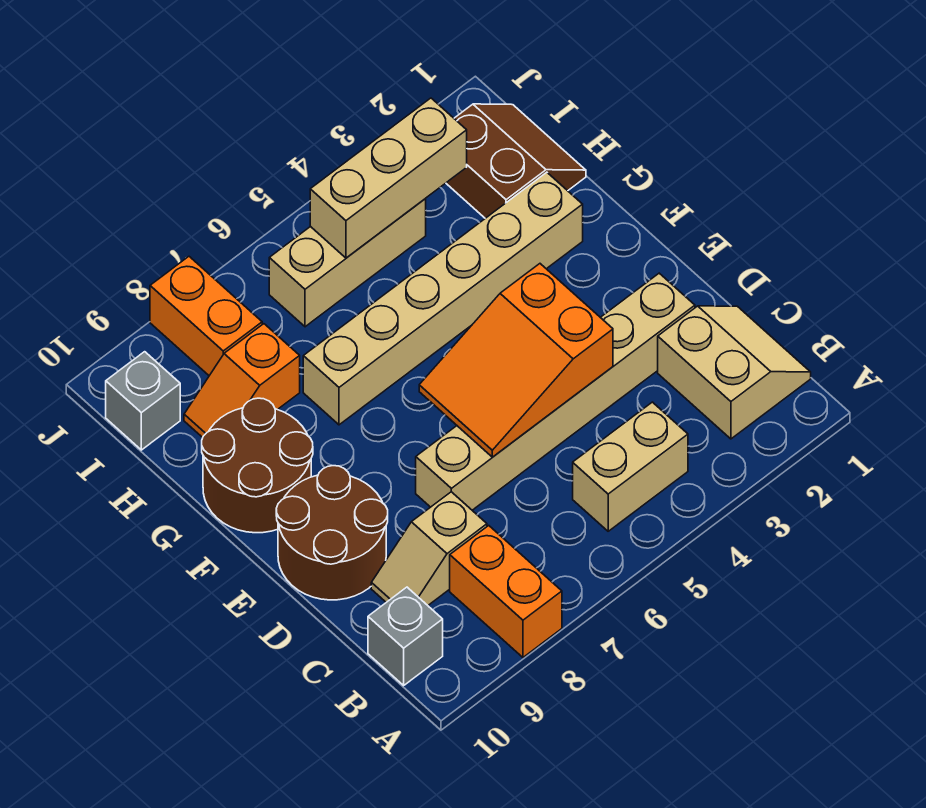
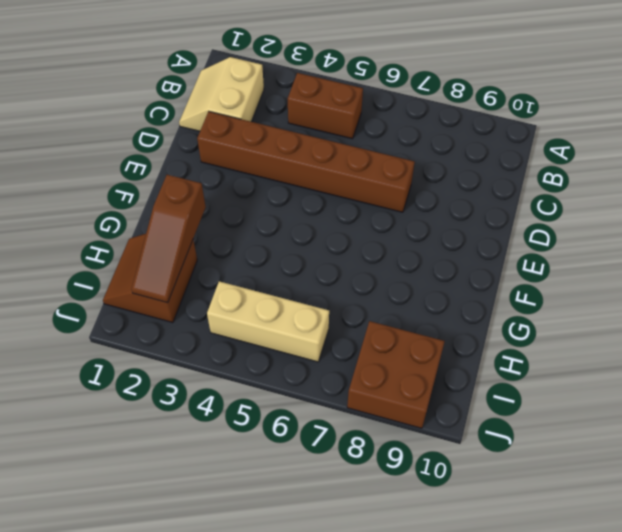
brown 1x2 brick [288,73,363,139] -> tan 1x2 brick [573,402,688,531]
brown 1x6 brick [197,112,415,212] -> tan 1x6 brick [416,273,695,510]
brown 1x3 slope [132,175,206,303] -> none
brown 2x2 brick [347,321,445,428] -> orange 1x2 brick [150,257,262,376]
none -> orange 1x2 brick [450,526,562,657]
none -> grey 1x1 brick [368,587,443,685]
none -> tan 1x2 slope [371,492,487,605]

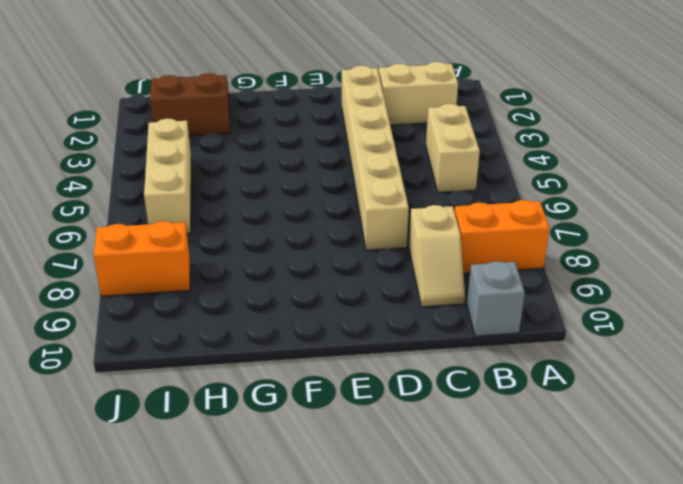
none -> brown 2x2 round brick [276,466,388,600]
none -> brown 2x2 round brick [202,398,313,533]
none -> tan 1x6 brick [303,172,583,425]

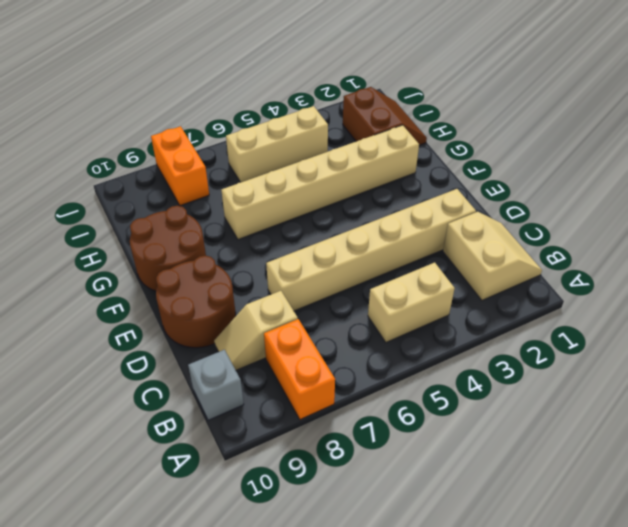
none -> orange 1x2 slope [184,324,300,438]
none -> grey 1x1 brick [106,352,180,450]
none -> orange 2x3 slope [419,264,613,457]

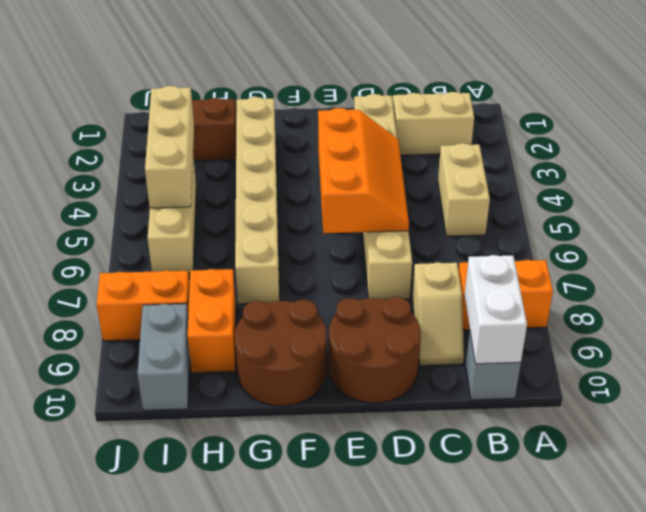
white 1x2 brick [465,255,527,364] -> none
orange 2x3 slope [318,108,409,233] -> orange 2x3 slope turned to [419,264,613,457]
orange 1x2 brick [188,269,236,373] -> orange 1x2 slope [184,324,300,438]
grey 1x2 brick [138,304,190,410] -> grey 1x1 brick [106,352,180,450]

